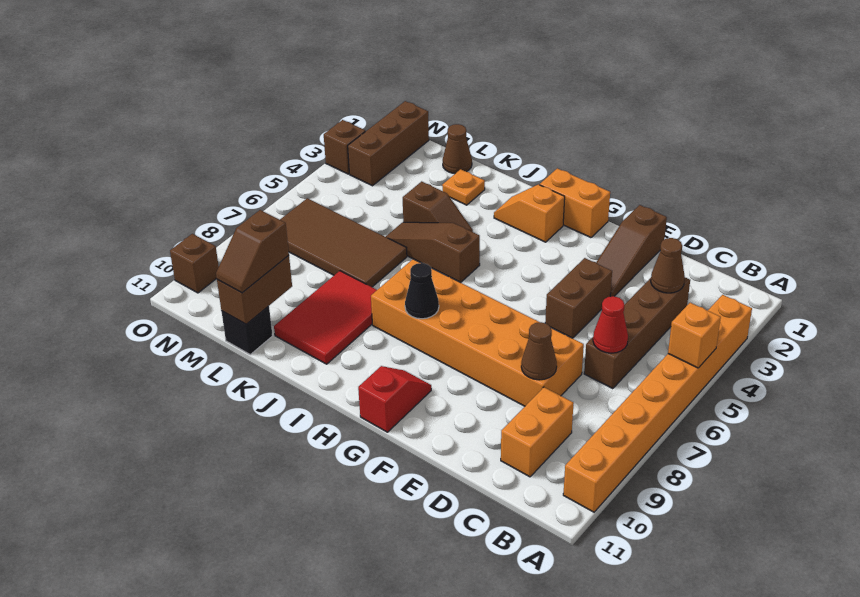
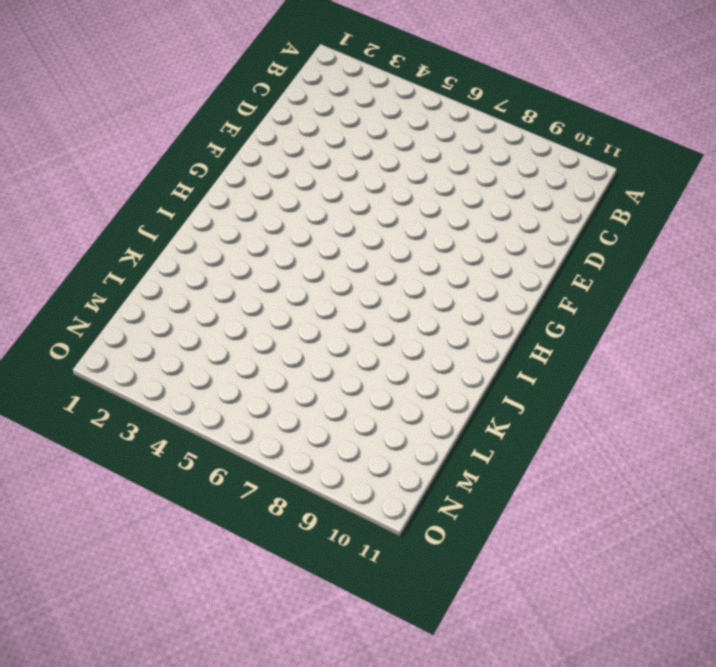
none -> orange 1x8 brick [563,295,752,512]
none -> brown 1x4 brick [584,278,690,389]
none -> orange 1x2 brick [501,387,574,477]

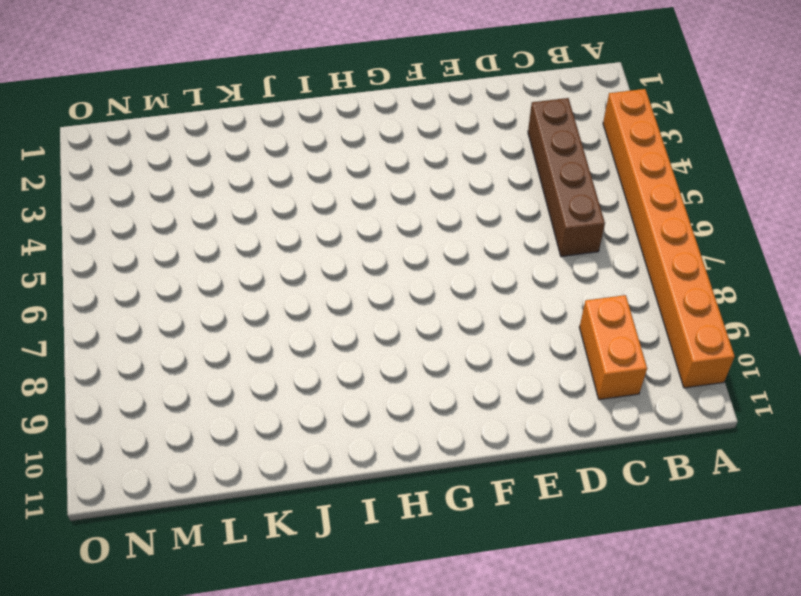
none -> orange 2x6 brick [371,259,584,406]
none -> brown 1x3 slope [596,205,667,297]
none -> brown 1x2 brick [545,258,612,338]

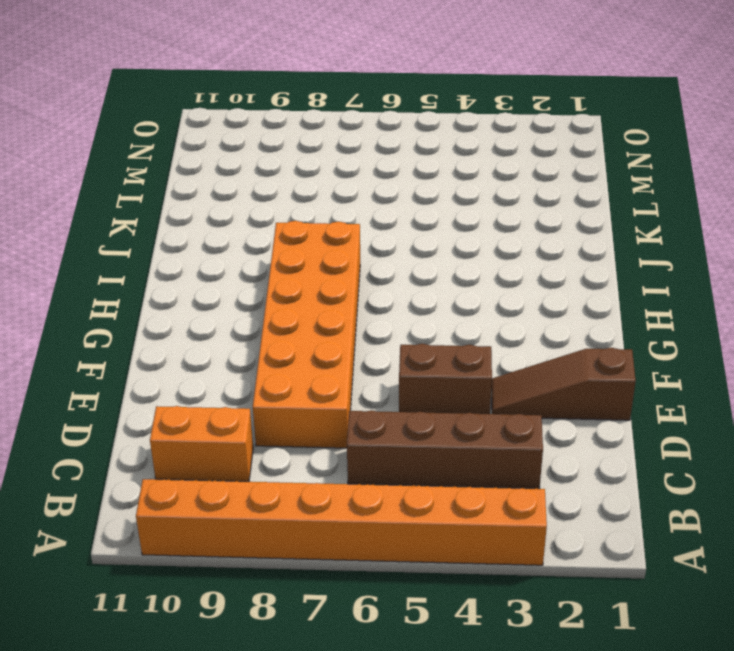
none -> orange 1x2 brick [540,168,610,238]
none -> red 1x2 slope [358,366,431,432]
none -> orange 1x2 slope [494,184,565,242]

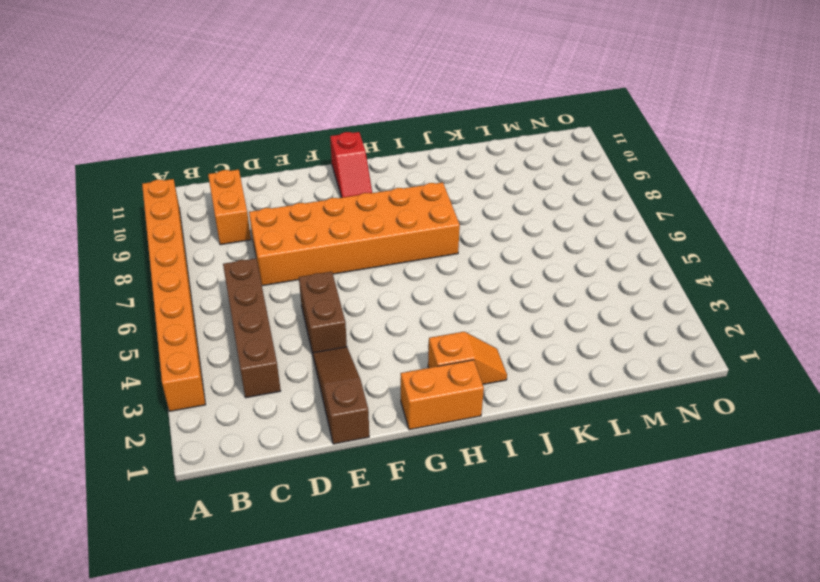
none -> brown 1x3 slope [386,222,480,282]
none -> brown 1x2 slope [403,181,473,232]
none -> red 2x3 tile [274,271,377,364]

